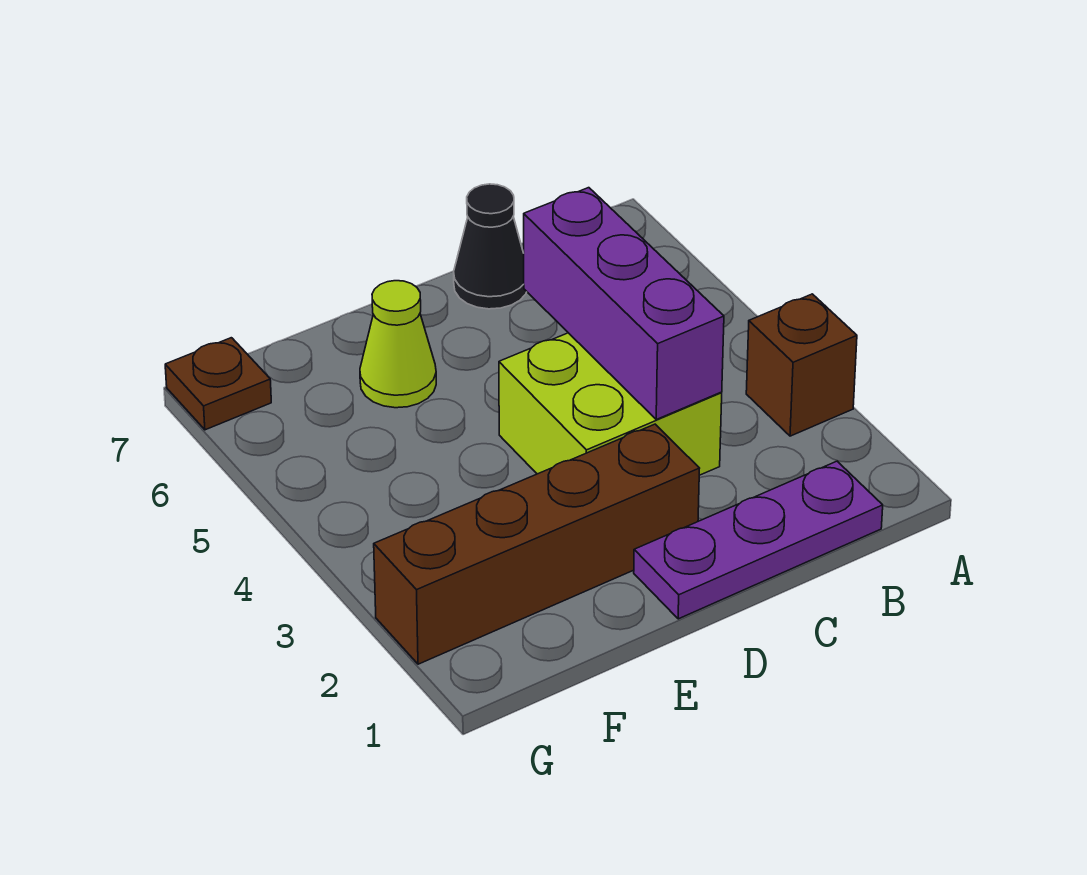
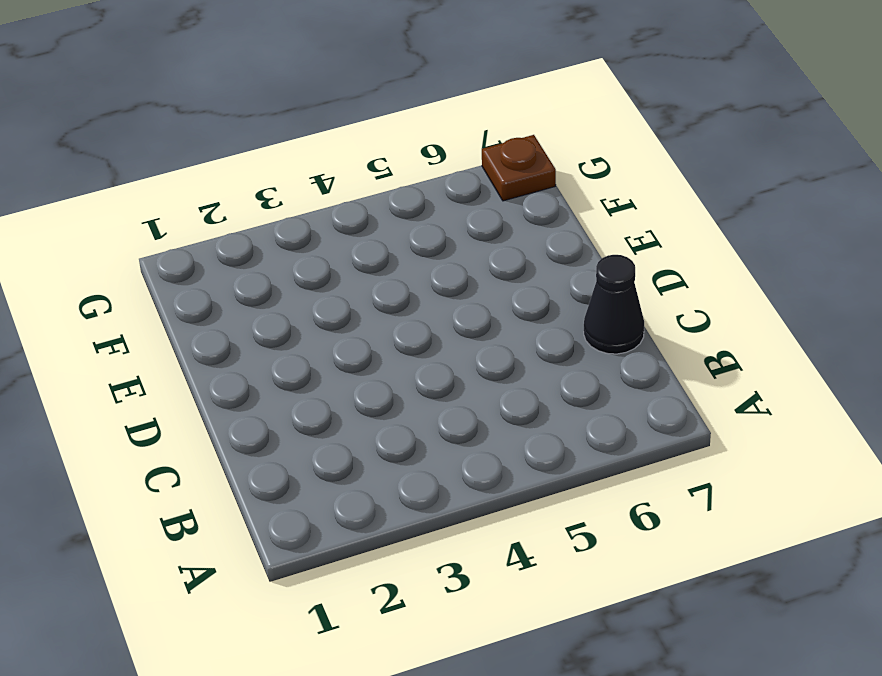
none -> brown 1x1 brick [746,294,857,436]
none -> purple 1x3 plate [634,461,883,619]

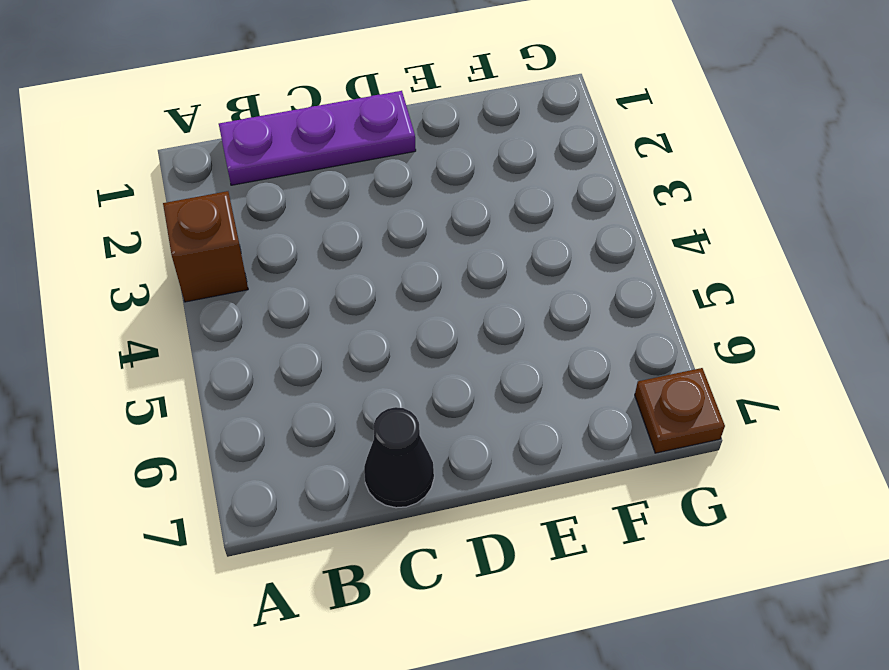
none -> lime 2x2 brick [499,333,722,475]
none -> brown 1x4 brick [374,424,700,664]

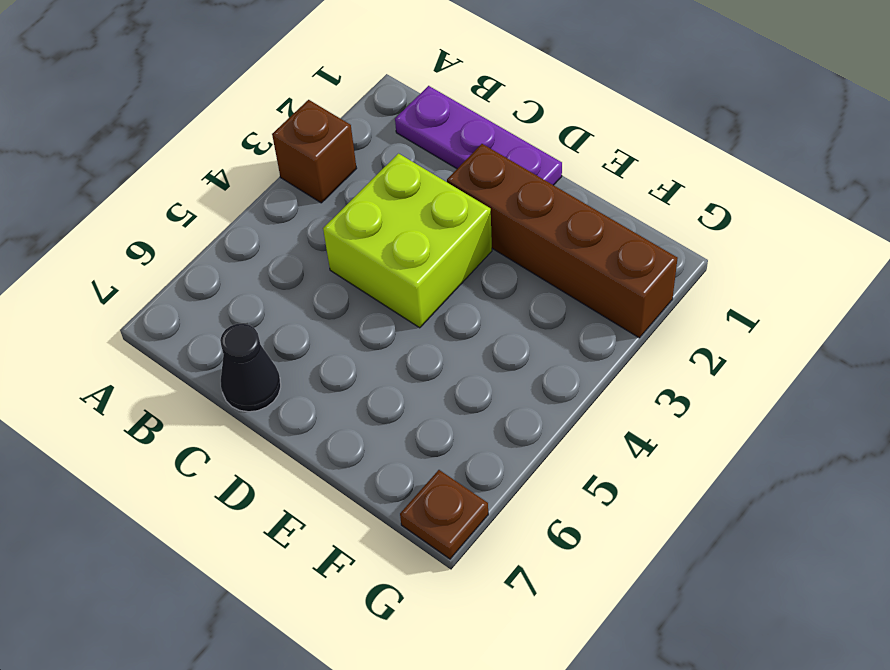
none -> lime 1x1 cone [360,281,436,408]
none -> purple 1x3 brick [524,188,724,419]

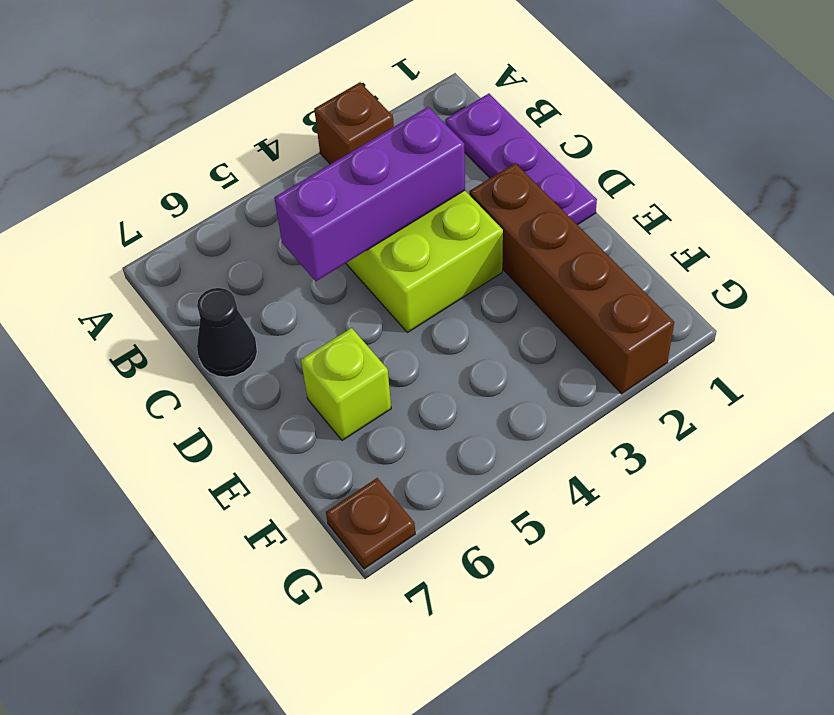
lime 1x1 brick [301,328,391,440] -> lime 1x1 cone [360,281,436,408]

